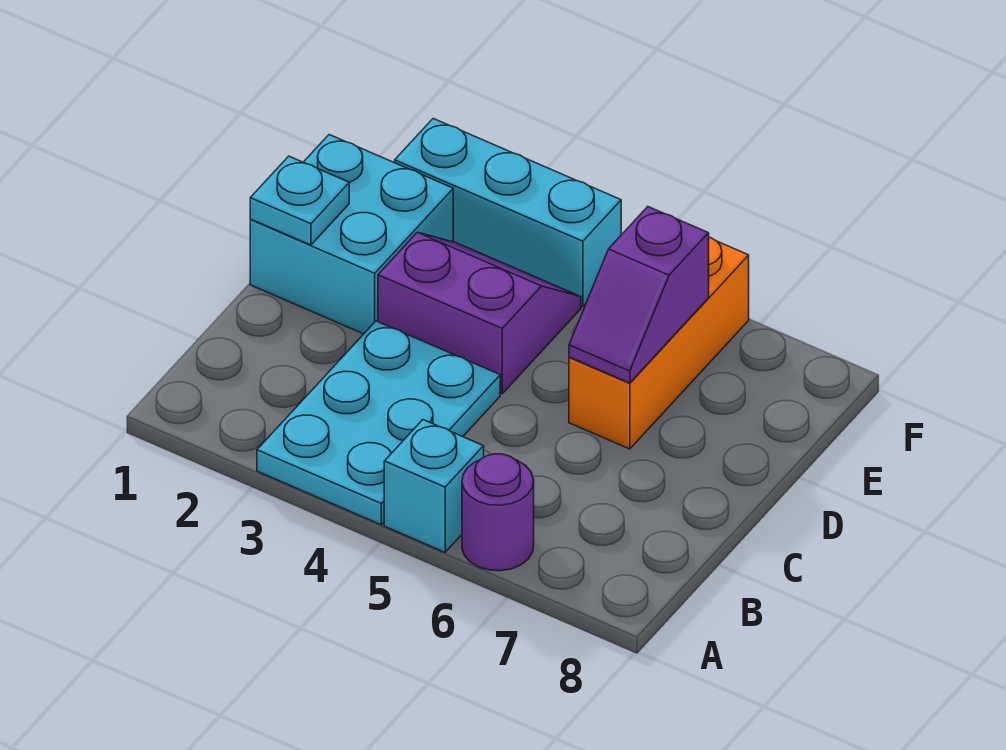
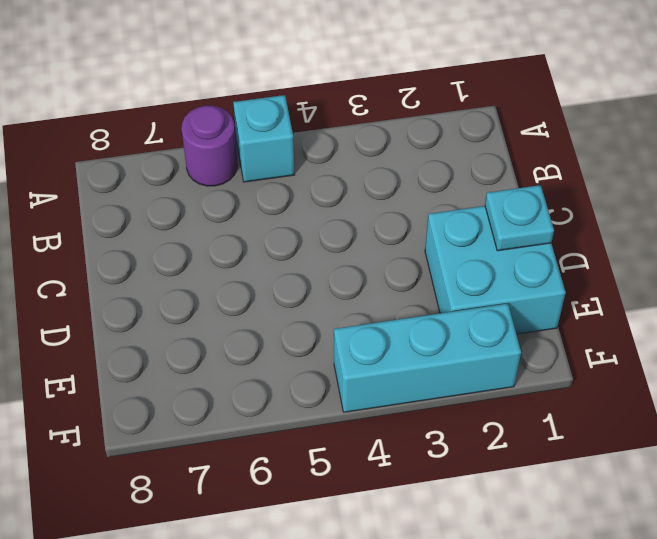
none -> cyan 2x3 plate [257,321,500,525]
none -> purple 2x2 slope [378,232,581,394]

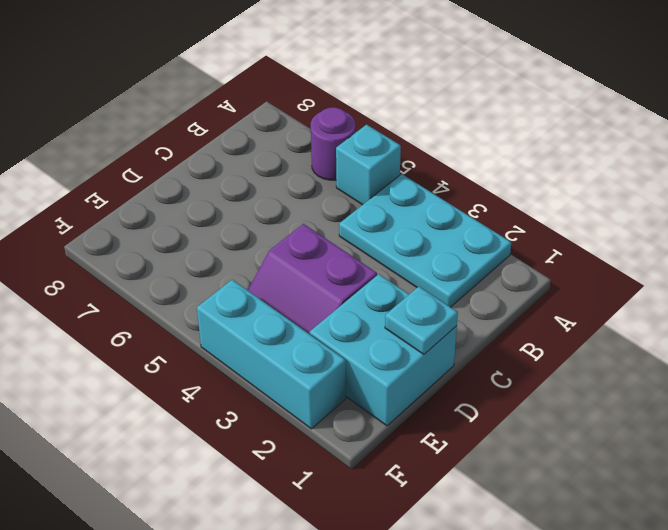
cyan 2x3 plate [339,174,511,307] -> cyan 2x3 plate turned to [257,321,500,525]
none -> orange 1x3 brick [569,237,749,449]
none -> purple 1x2 slope [569,207,709,383]

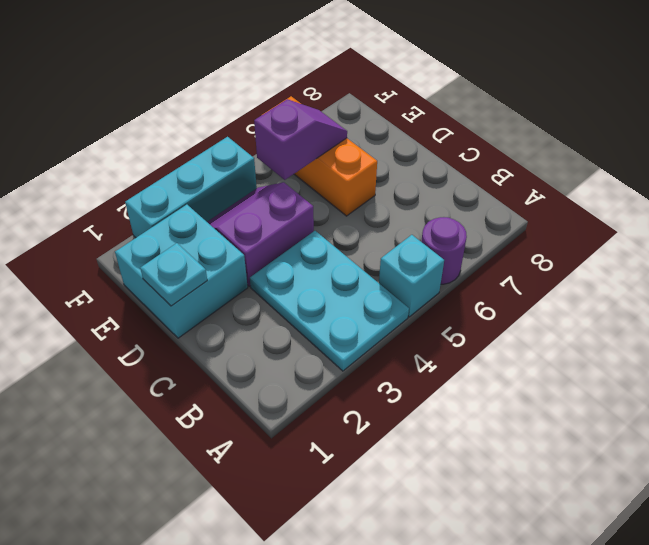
purple 1x2 slope [254,99,347,180] -> purple 1x2 slope turned to [569,207,709,383]

